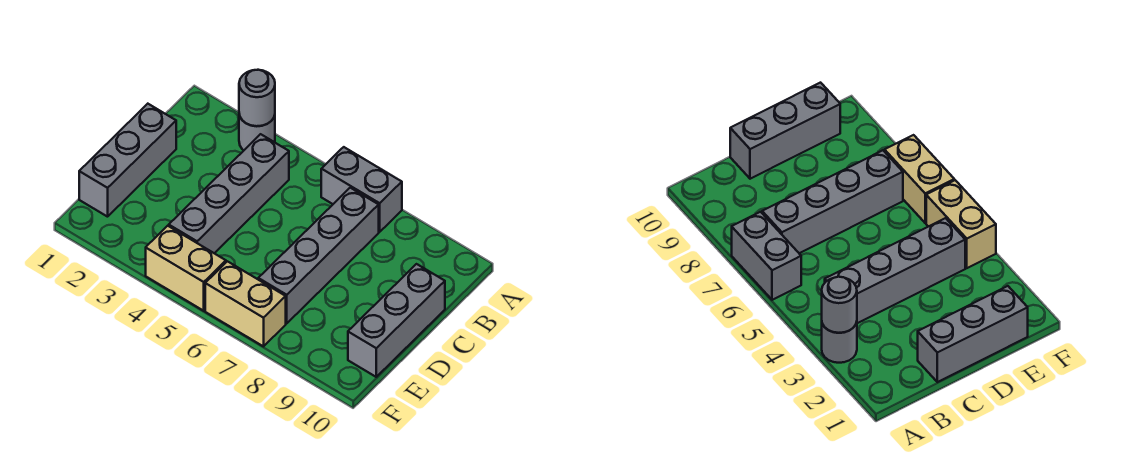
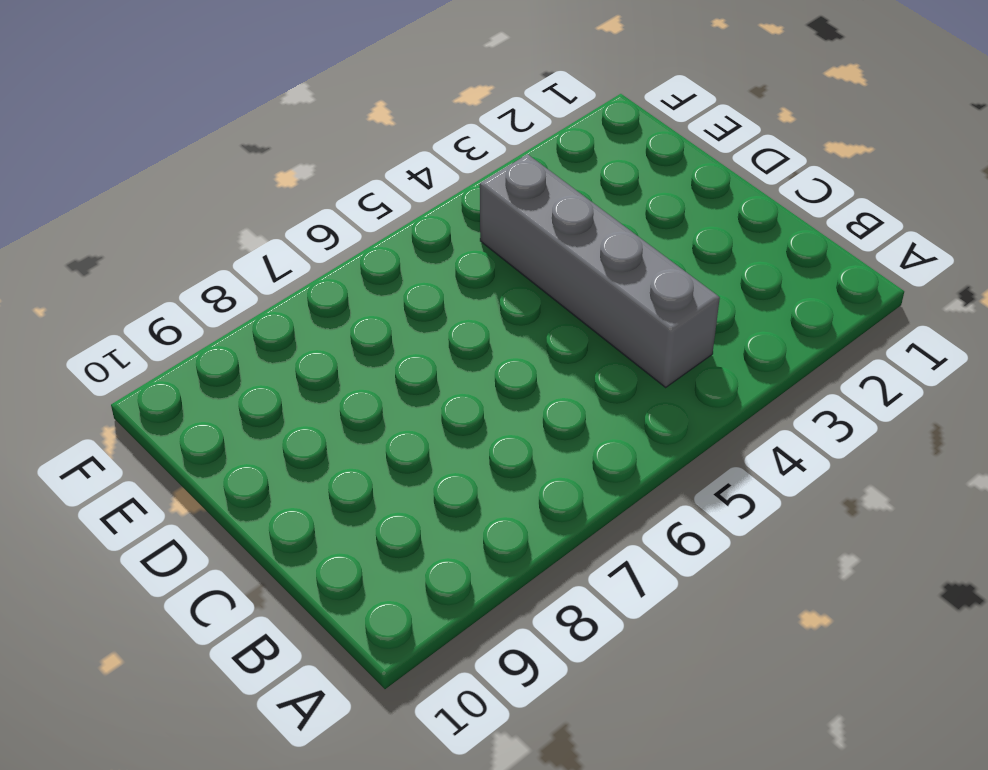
none -> grey 1x1 round brick [239,114,275,150]
none -> grey 1x2 brick [321,147,402,232]

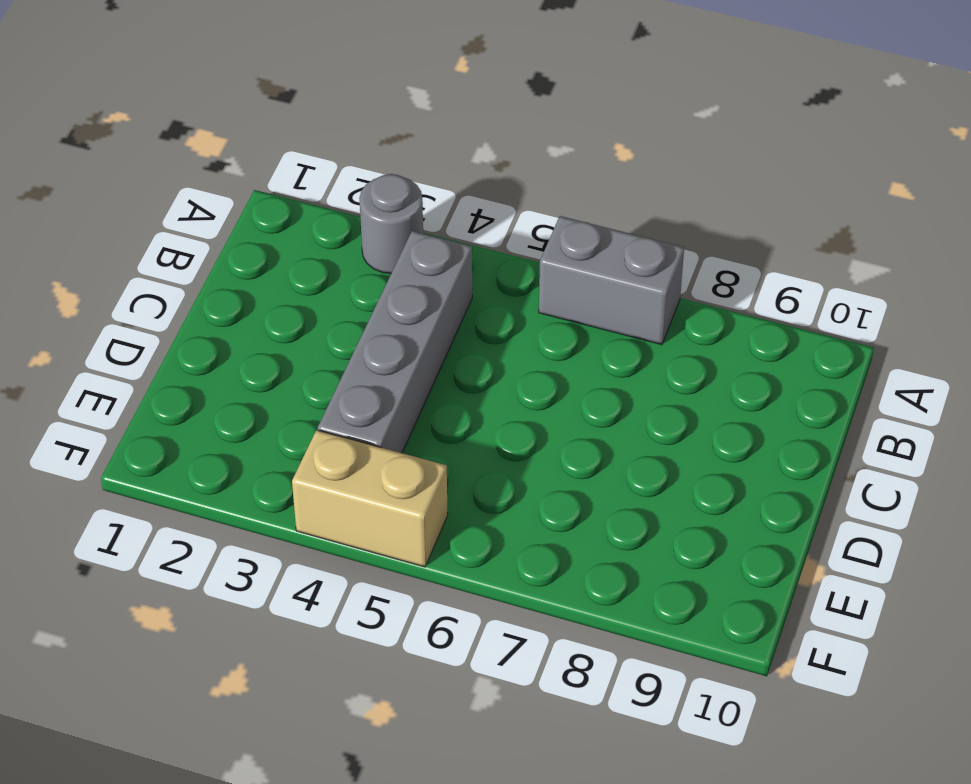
none -> grey 1x4 brick [258,188,379,323]
none -> grey 1x3 brick [79,104,176,217]

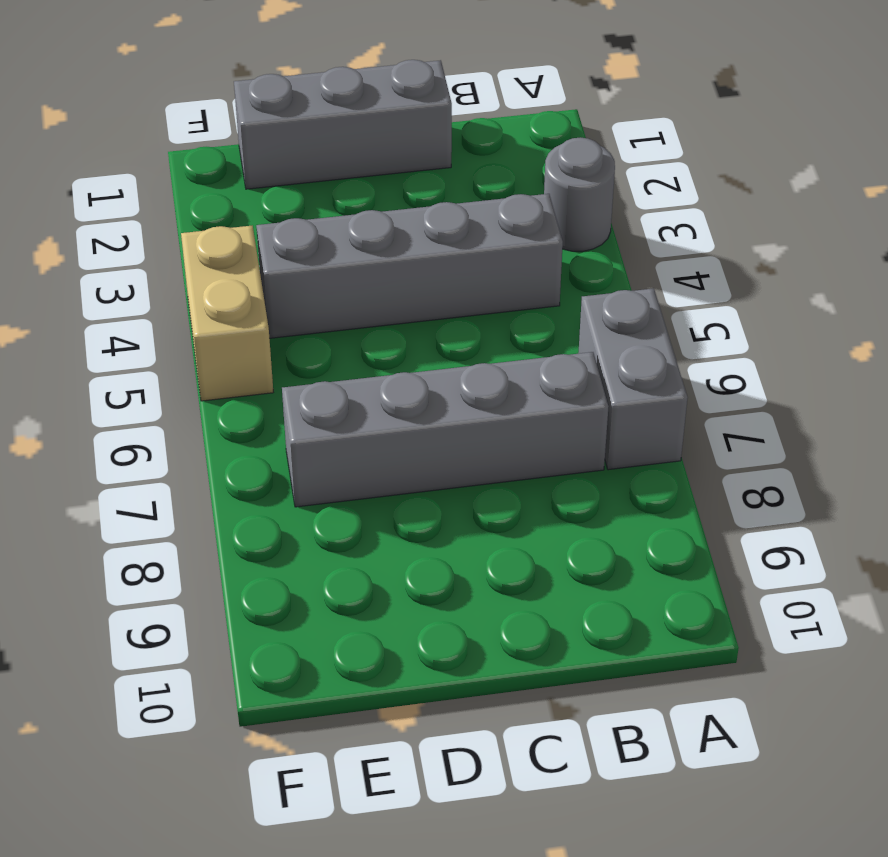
none -> grey 1x3 brick [348,264,445,377]
none -> tan 1x2 brick [205,261,286,346]

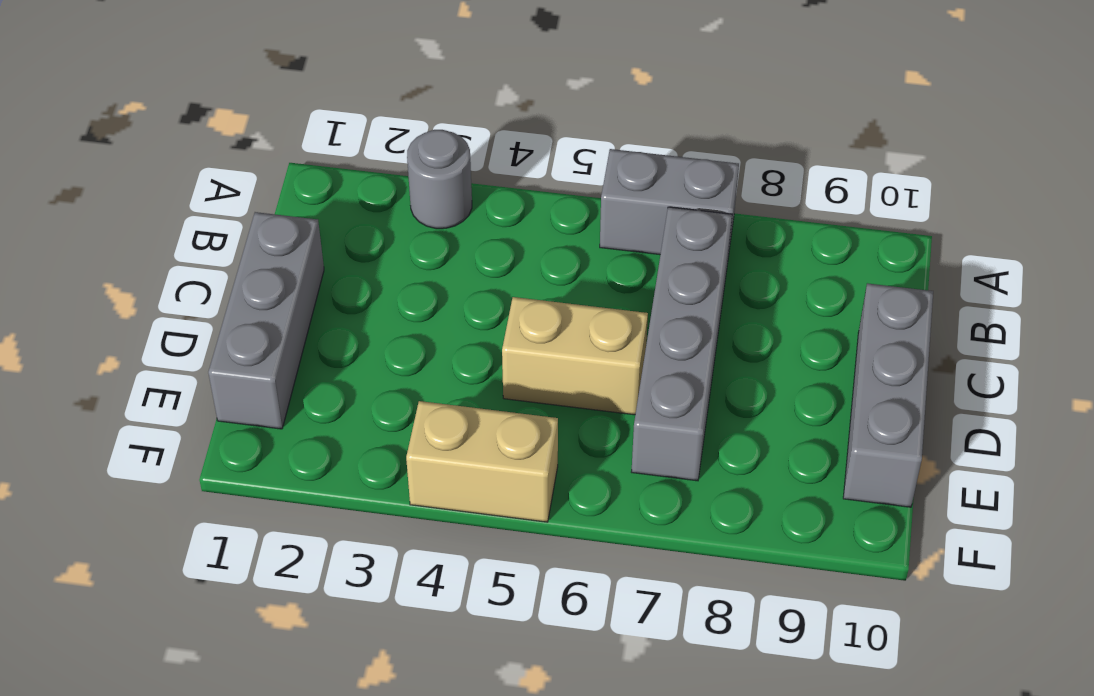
tan 1x2 brick [502,297,648,415] -> tan 1x2 brick moved to [205,261,286,346]
none -> grey 1x4 brick [169,134,289,253]
none -> grey 1x1 round brick [239,70,275,126]

